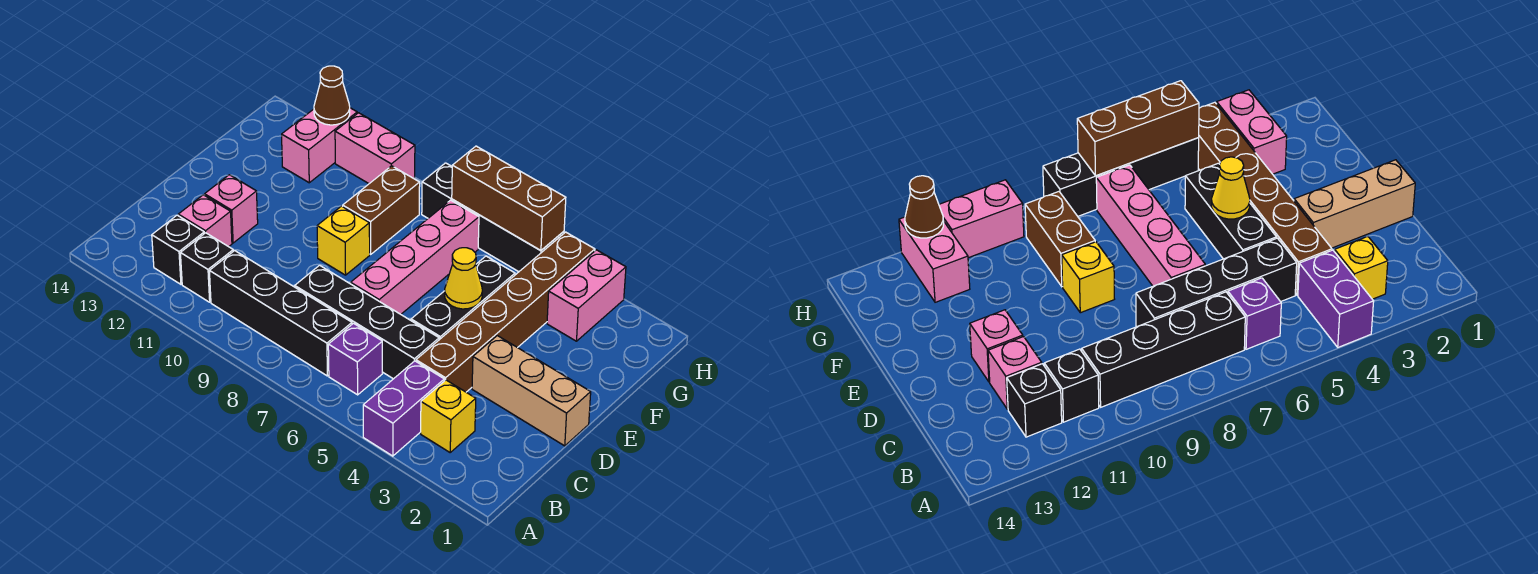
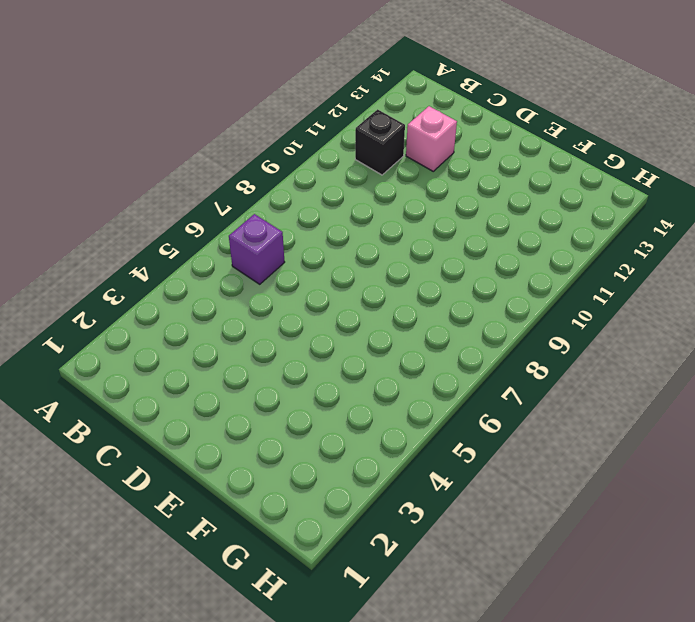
none -> purple 1x2 brick [363,361,444,456]
none -> yellow 1x1 brick [421,380,476,452]
none -> black 1x4 brick [209,251,352,376]

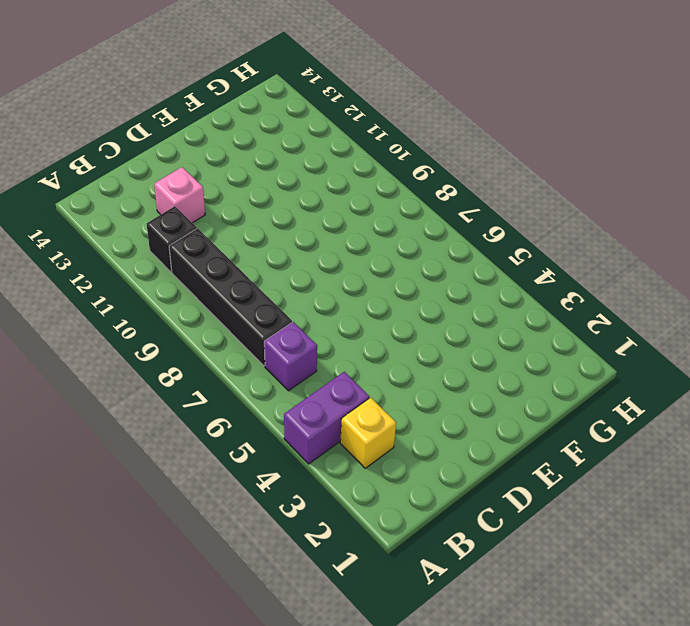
none -> black 1x1 brick [152,215,204,284]
none -> brown 1x6 brick [416,232,595,392]
none -> black 1x4 brick [295,265,439,379]

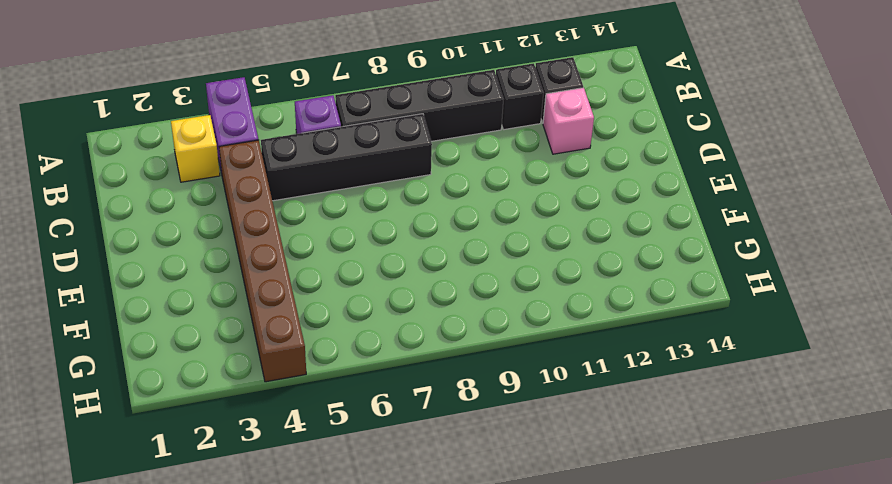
none -> tan 1x3 brick [472,336,591,446]
none -> black 1x3 brick [411,256,515,340]
none -> pink 1x4 brick [351,200,479,314]

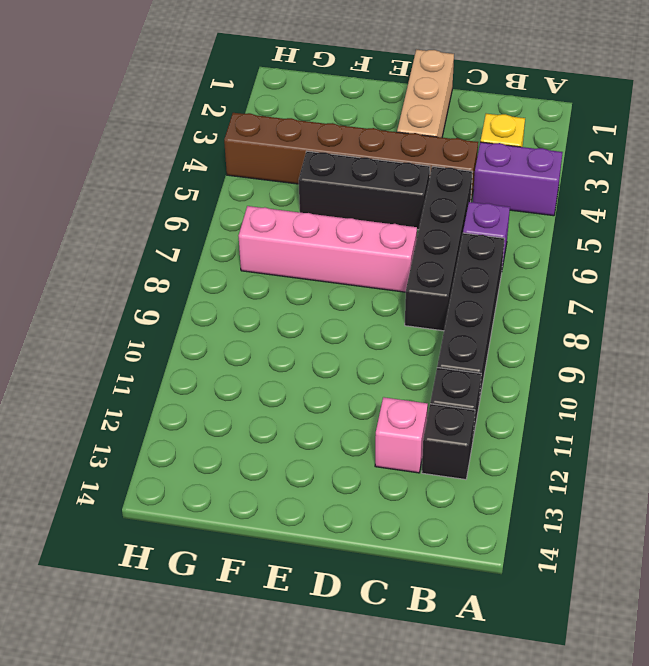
none -> pink 1x1 brick [205,175,258,243]
none -> yellow 1x1 brick [317,206,370,275]
none -> brown 1x2 brick [343,166,420,254]

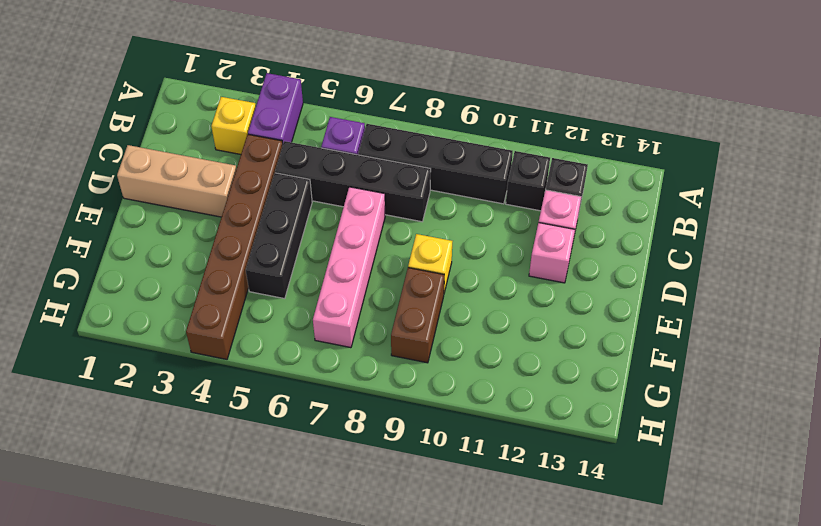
none -> pink 1x2 brick [547,250,626,341]
none -> pink 1x2 brick [282,108,357,183]
none -> black 1x4 brick [422,163,564,272]

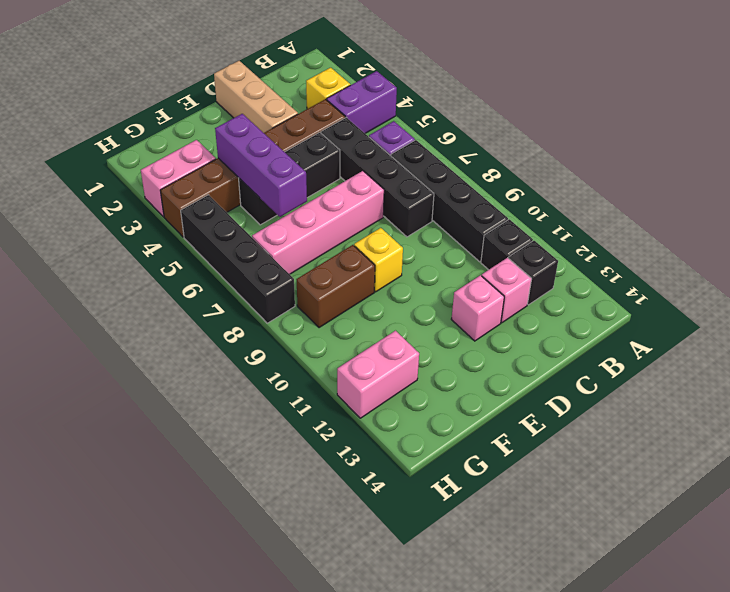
purple 1x3 brick [215,114,307,217] -> none
none -> pink 1x2 brick [335,113,415,184]
none -> yellow 1x1 cone [445,248,482,309]
none -> brown 1x3 brick [452,146,566,251]

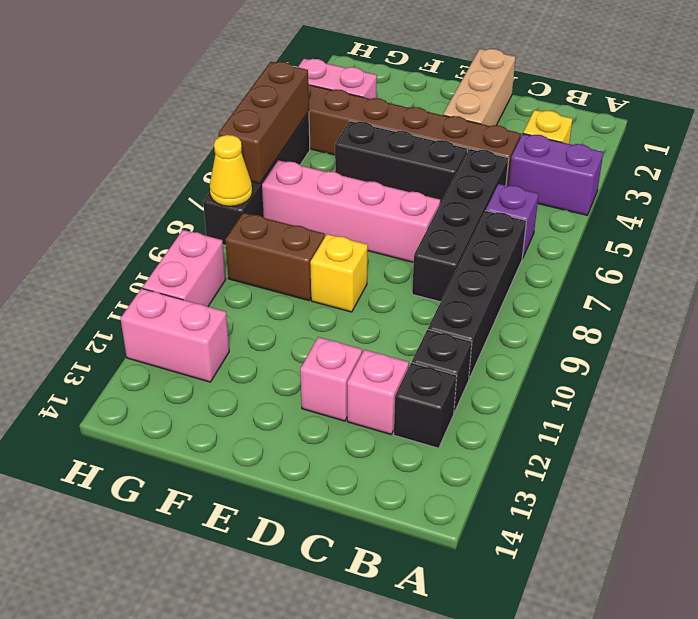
yellow 1x1 cone [210,135,252,206] -> yellow 1x1 cone moved to [445,248,482,309]
none -> brown 1x1 cone [314,66,350,125]

